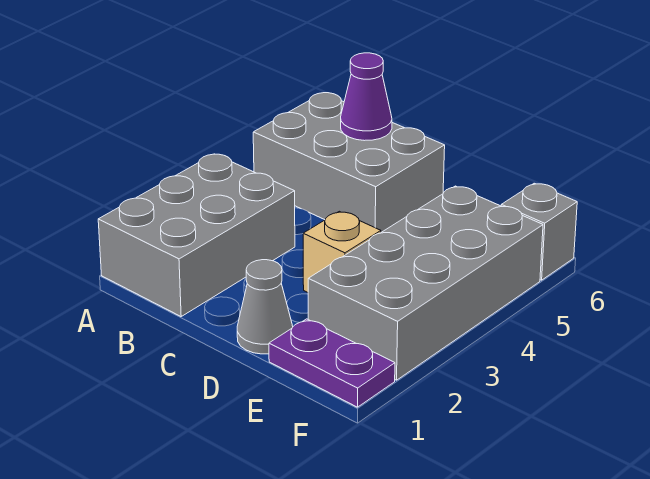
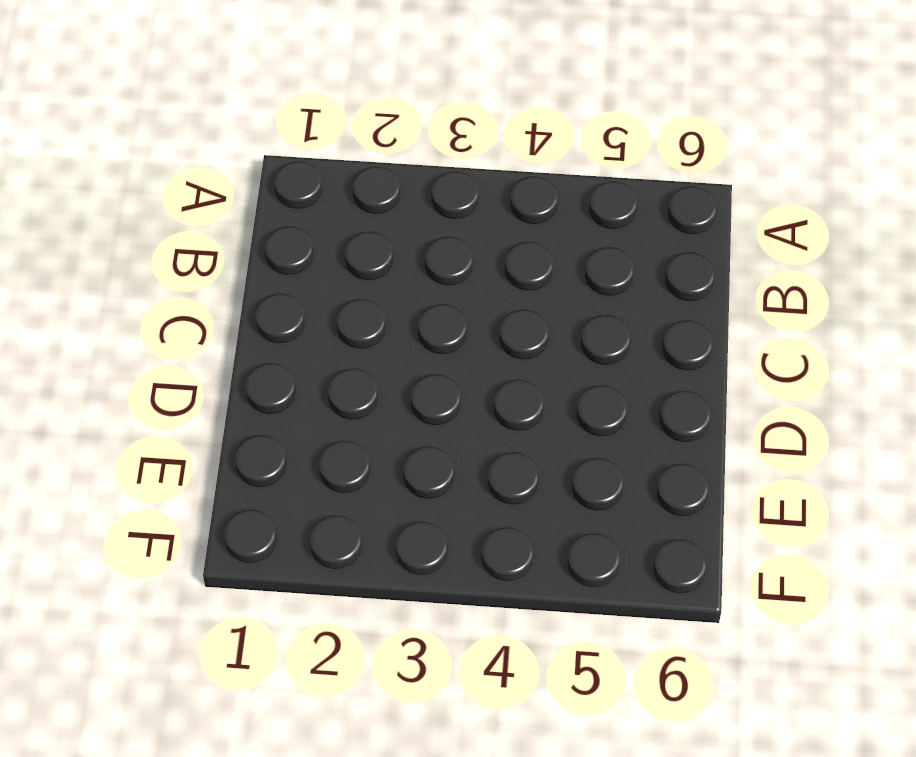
none -> grey 2x3 brick [98,154,295,316]
none -> grey 2x3 brick [253,93,445,232]

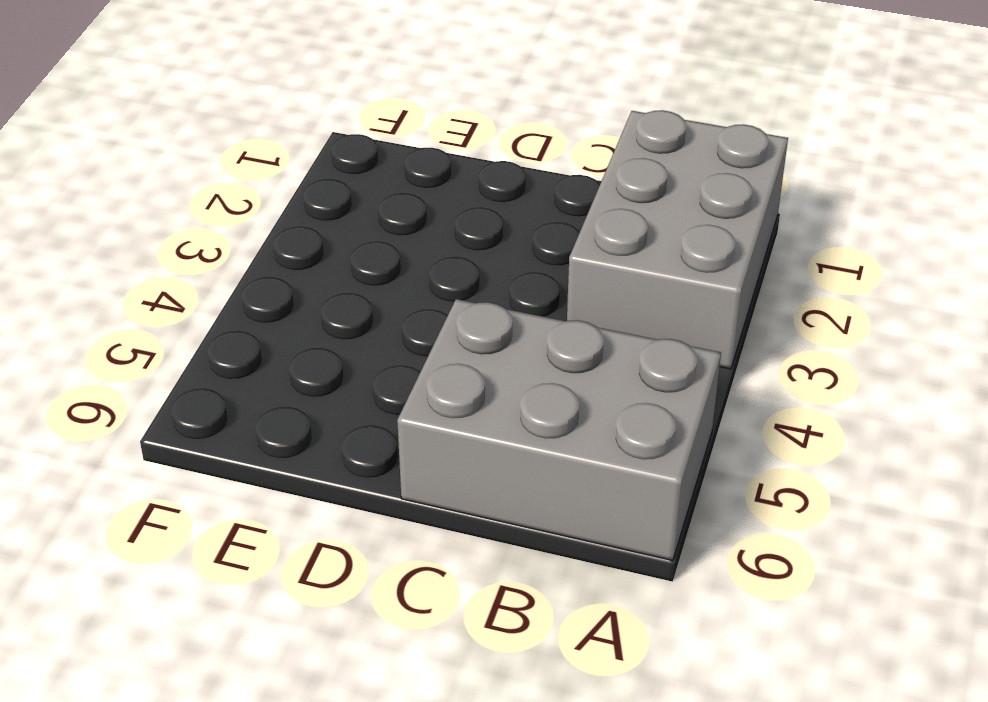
none -> grey 1x1 cone [237,260,293,354]
none -> tan 1x1 brick [303,211,381,292]

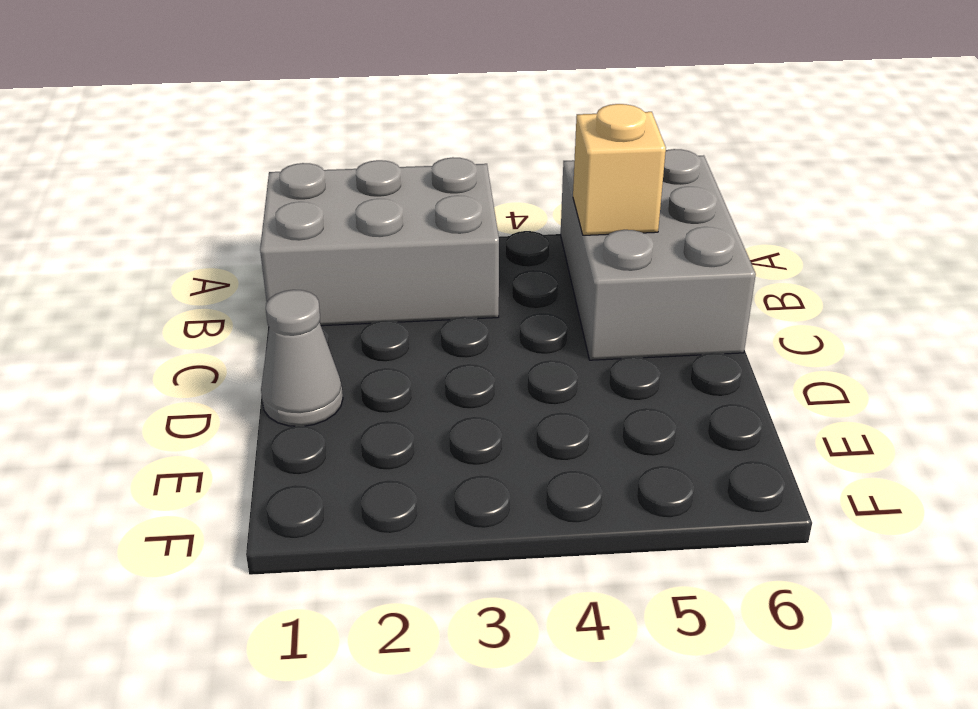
tan 1x1 brick [573,104,666,235] -> tan 1x1 brick moved to [303,211,381,292]
none -> purple 1x2 plate [269,319,395,407]
none -> grey 2x4 brick [308,186,543,380]

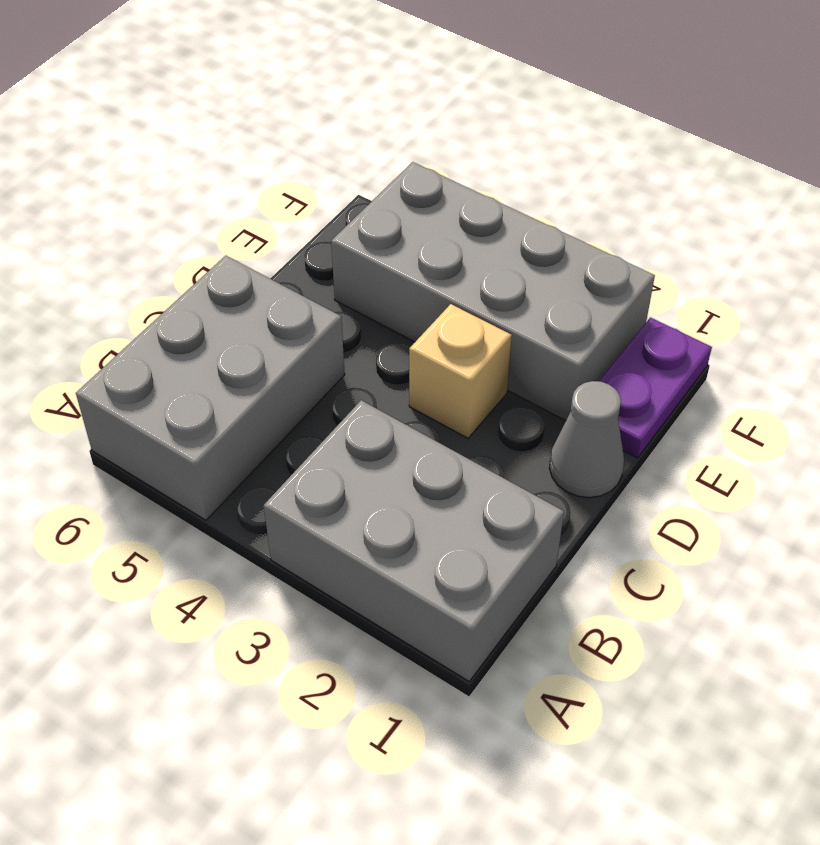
none -> grey 1x1 brick [501,183,577,280]
none -> purple 1x1 cone [341,53,392,141]

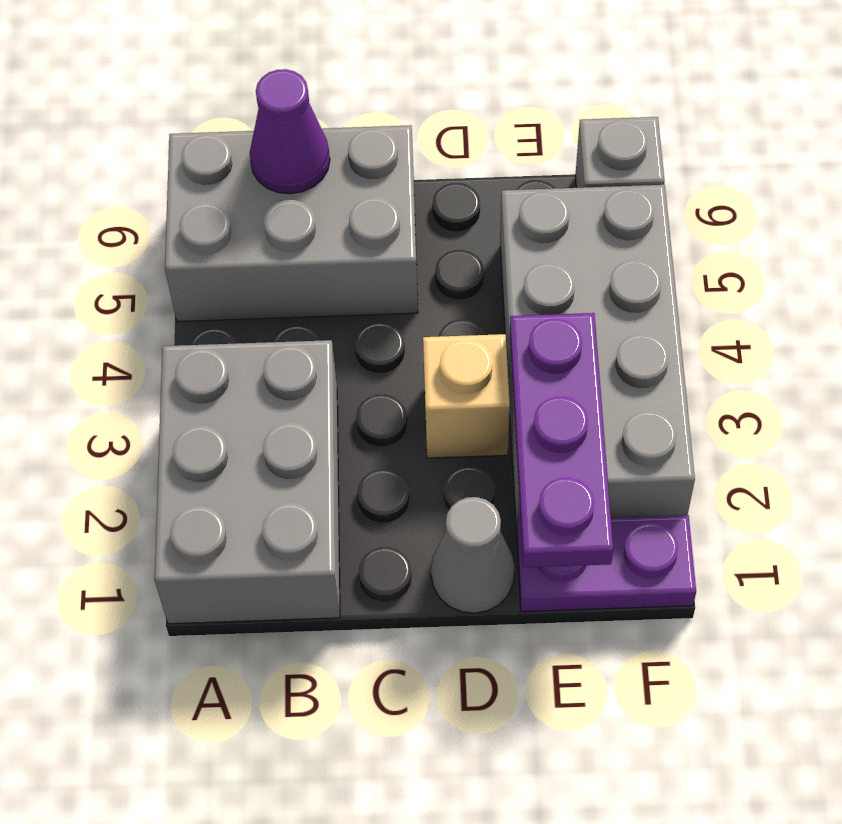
purple 1x3 plate [510,313,613,567] -> none

